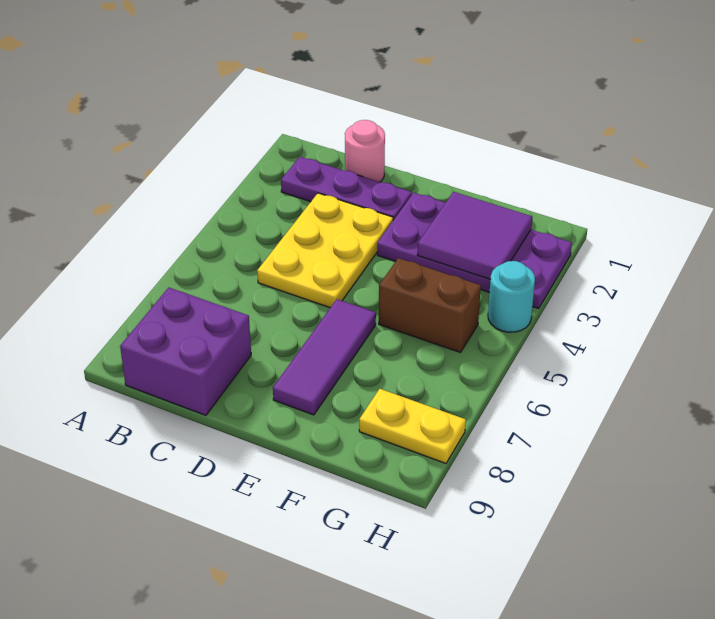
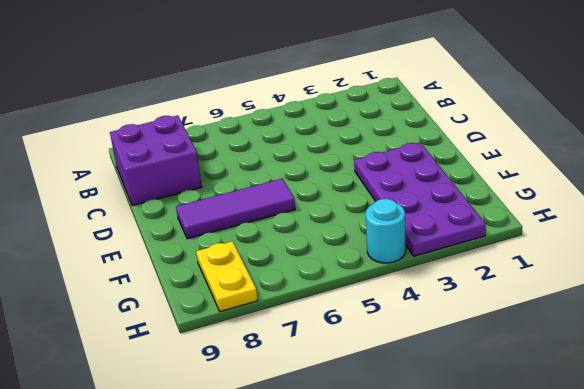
none -> purple 1x3 plate [281,157,412,220]
none -> pink 1x1 round brick [345,120,385,182]

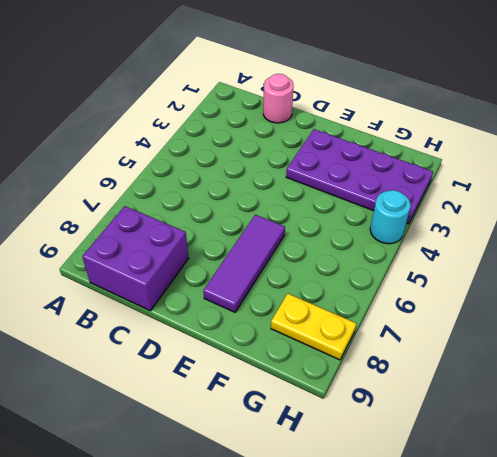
none -> purple 1x3 plate [281,157,412,220]
none -> yellow 2x3 plate [257,193,393,308]

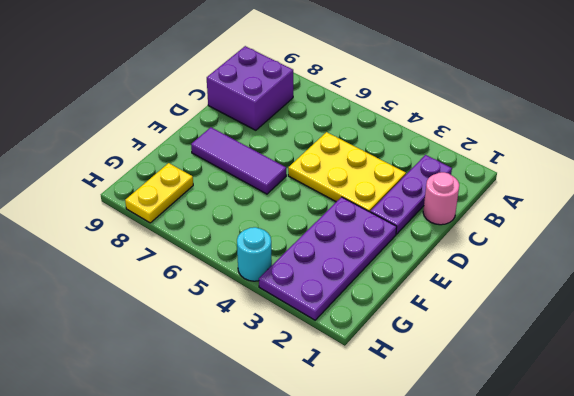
none -> brown 1x2 brick [379,258,481,353]
none -> purple 2x2 tile [417,192,532,279]

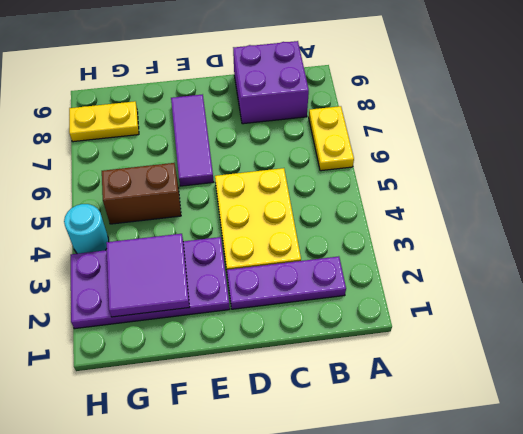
yellow 1x2 plate [309,106,354,171] -> none
none -> pink 1x1 round brick [345,120,385,182]

